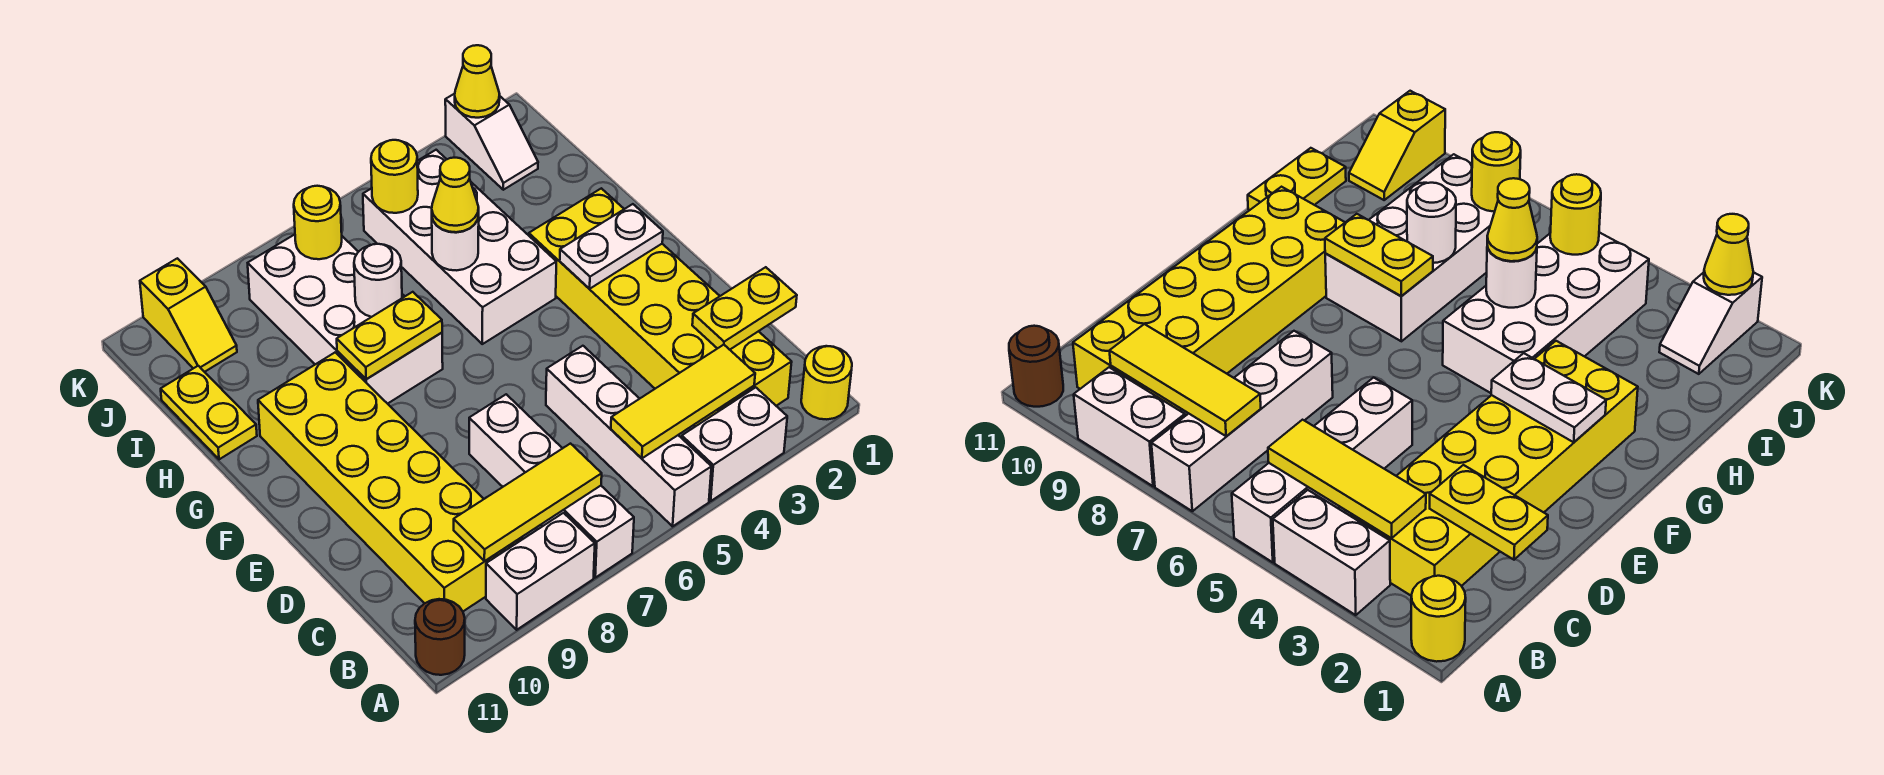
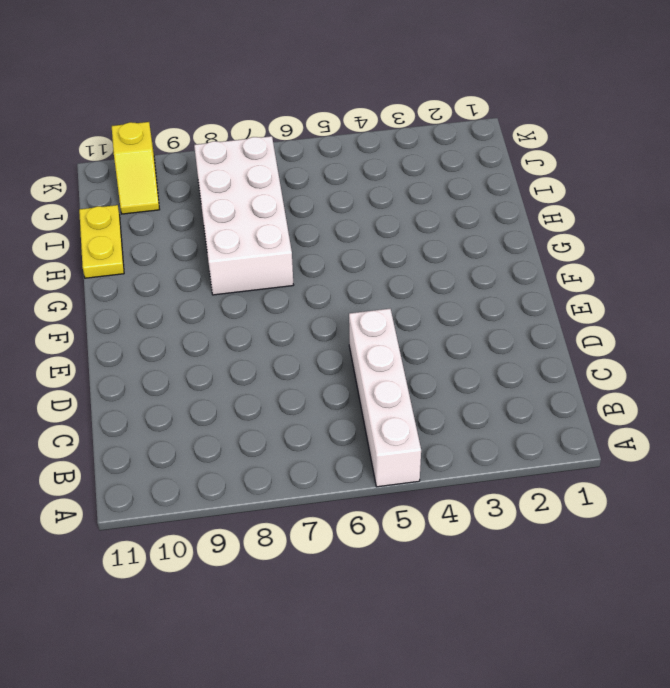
none -> yellow 1x1 round brick [801,346,852,419]
none -> white 1x2 brick [682,387,787,501]
none -> white 1x4 brick [469,394,634,578]

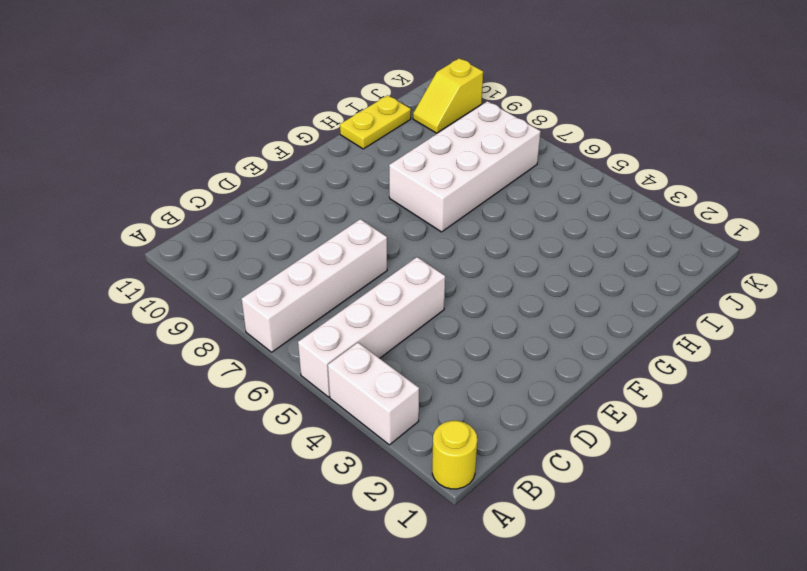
none -> white 1x2 brick [486,513,595,630]
none -> brown 1x1 round brick [415,599,465,675]
none -> yellow 2x6 brick [529,188,792,427]

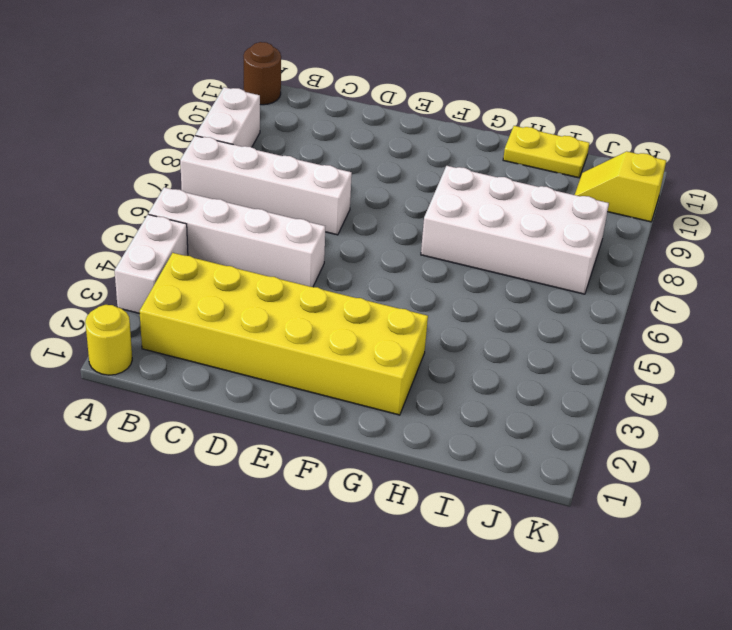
none -> yellow 2x6 brick [258,353,522,611]
none -> white 2x4 brick [363,150,556,344]
none -> white 1x2 slope [445,94,538,190]

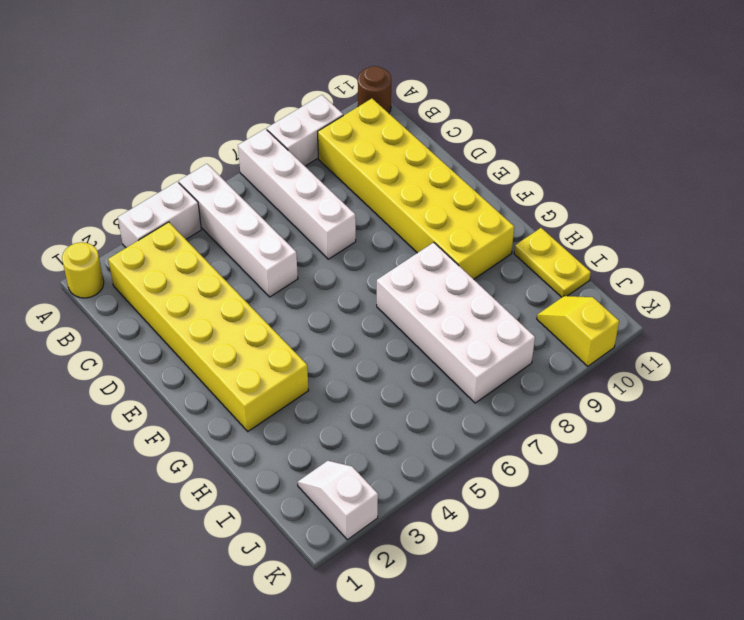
none -> white 2x4 brick [363,150,556,344]
none -> yellow 1x3 tile [611,345,755,458]
none -> yellow 1x3 tile [454,444,602,561]

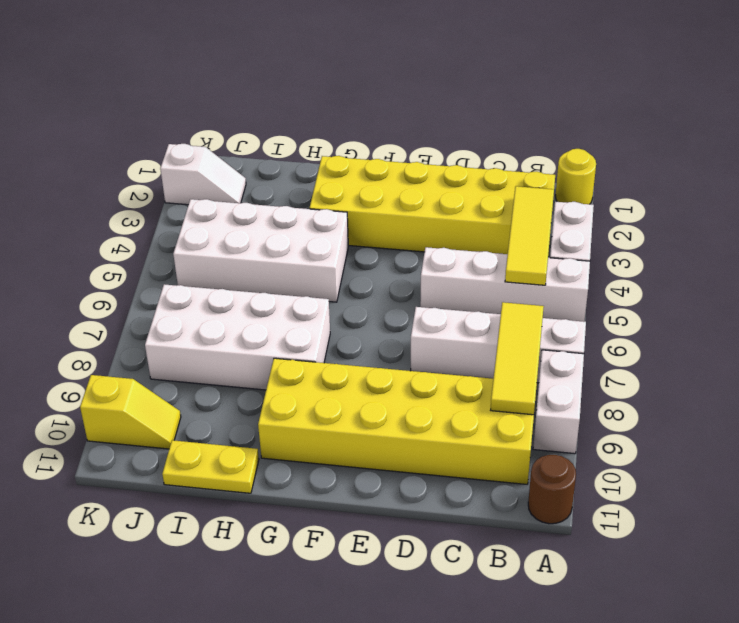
none -> yellow 1x2 plate [692,267,797,350]
none -> white 1x2 plate [560,204,663,289]
none -> yellow 1x2 plate [337,292,442,379]

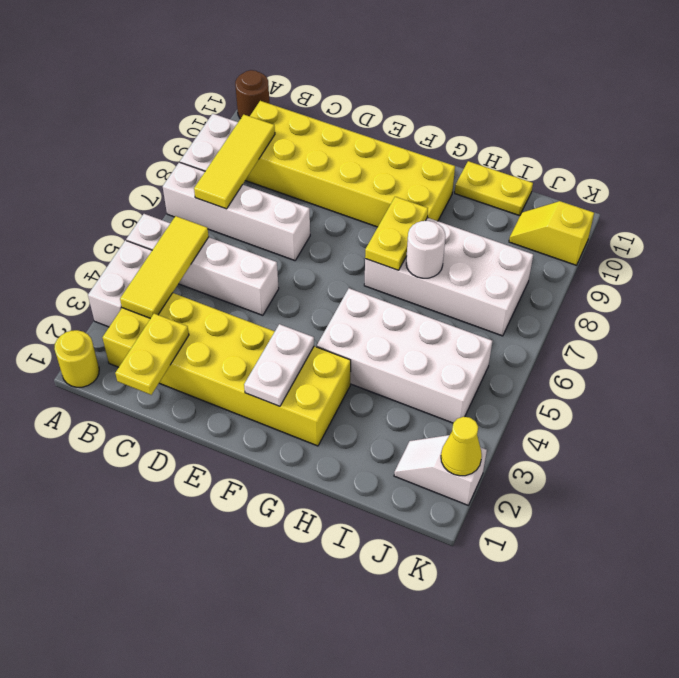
none -> white 1x1 round brick [432,215,479,270]
none -> yellow 1x1 round brick [371,140,418,213]
none -> yellow 1x1 round brick [294,186,342,259]

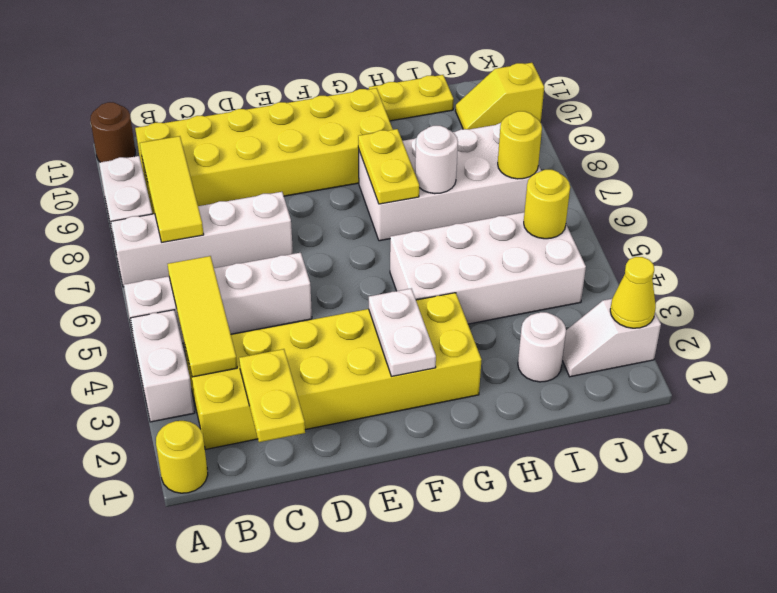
white 1x1 round brick [518,312,566,382] -> white 1x1 round brick moved to [432,215,479,270]
none -> yellow 1x1 cone [432,158,479,232]

